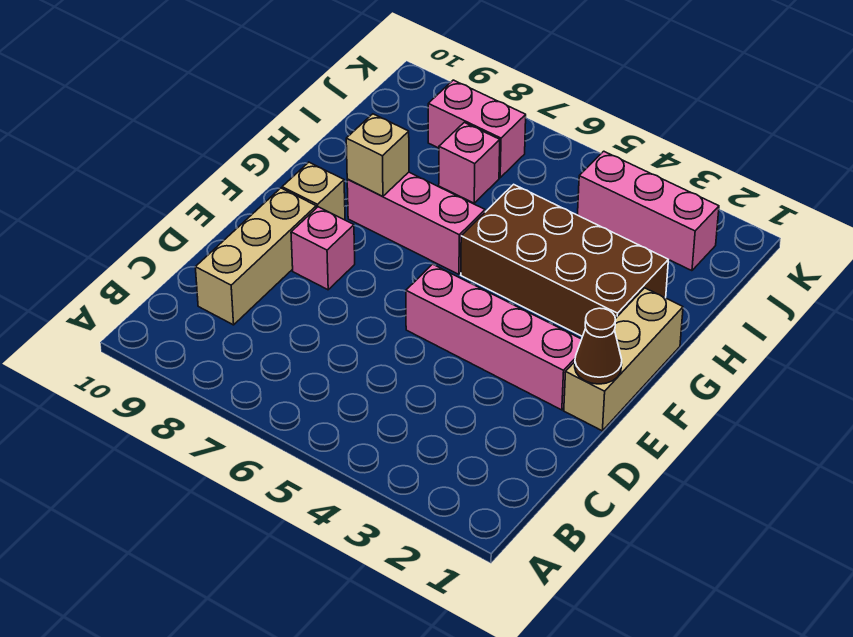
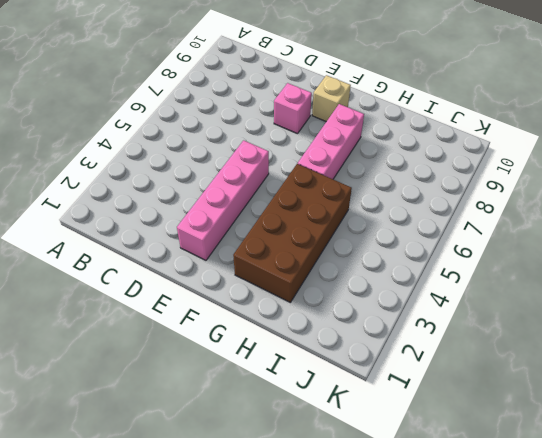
none -> tan 1x3 brick [195,188,316,325]
none -> tan 1x3 brick [564,288,683,431]
none -> pink 1x1 brick [439,123,500,203]

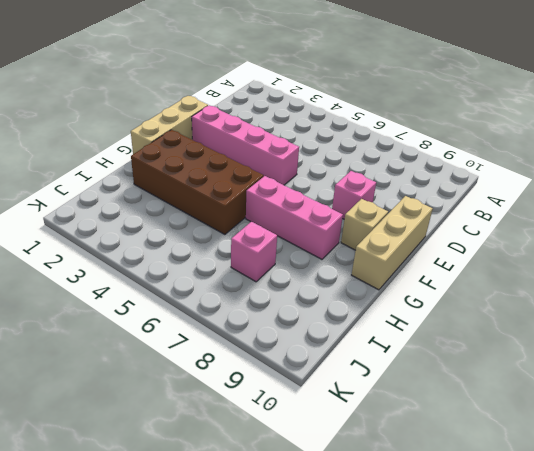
tan 1x3 brick [352,196,433,290] -> tan 1x3 brick moved to [195,188,316,325]
none -> pink 1x3 brick [578,151,719,271]
none -> pink 1x2 brick [428,80,526,178]
none -> brown 1x1 cone [575,308,622,384]

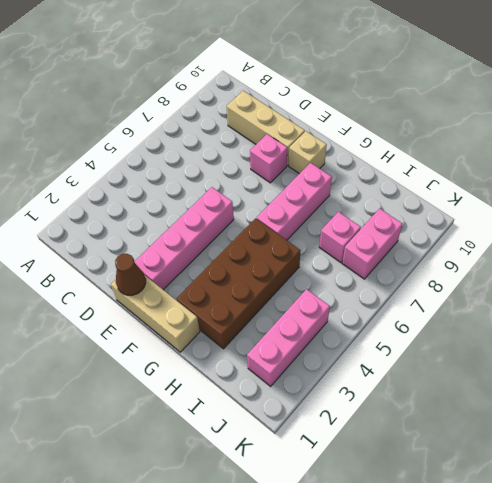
none -> tan 1x1 brick [346,114,409,196]

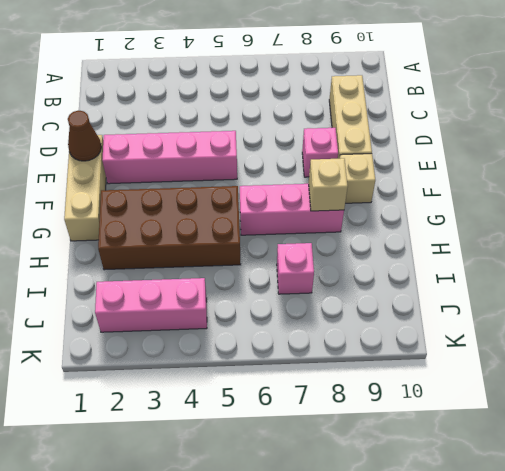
none -> pink 1x2 brick [428,80,526,178]

